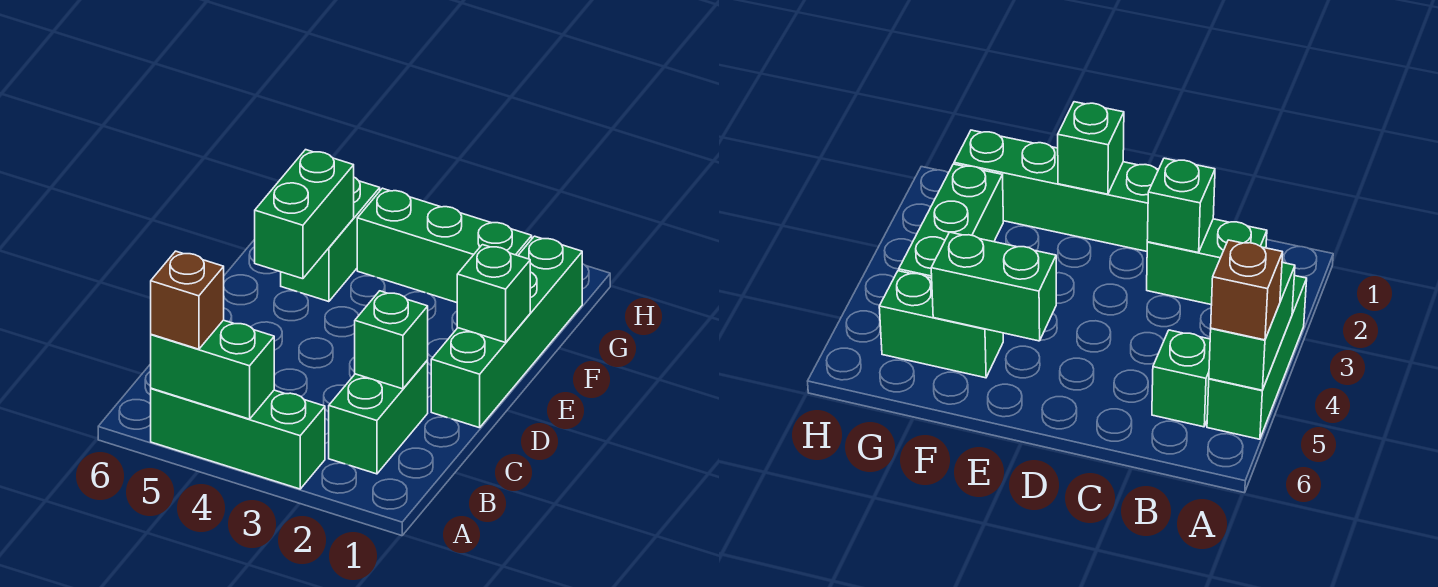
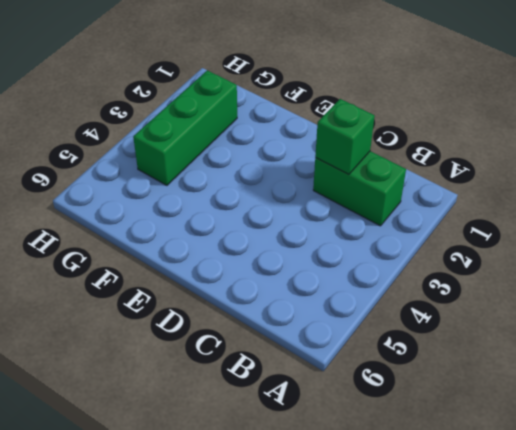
none -> green 1x3 brick [151,388,325,489]
none -> green 1x1 brick [1152,330,1210,427]

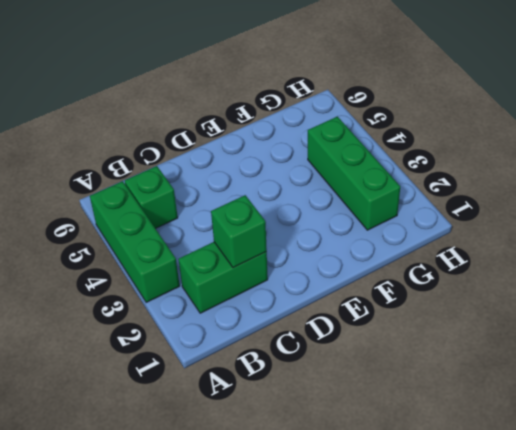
none -> green 1x4 brick [431,236,582,428]
none -> green 1x2 brick [281,177,380,302]

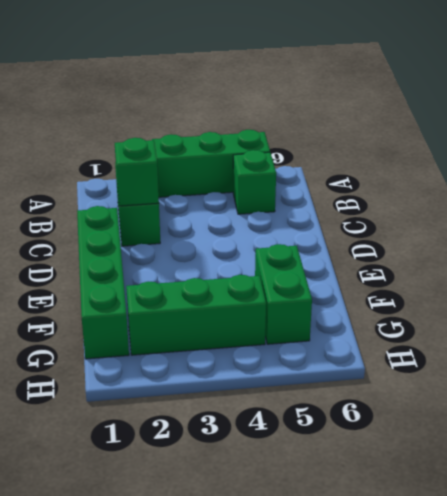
none -> green 1x2 brick [151,320,274,419]
none -> green 1x1 brick [457,245,530,343]

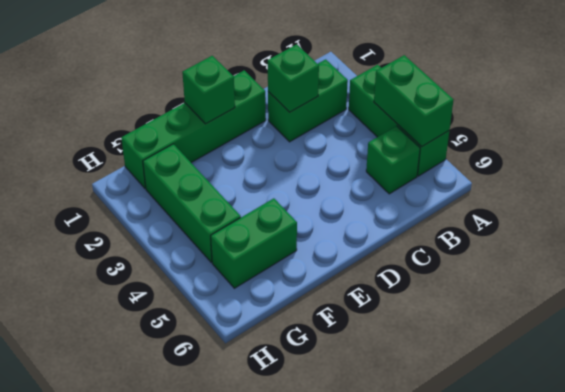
none -> green 1x2 brick [255,150,354,279]
none -> brown 1x1 brick [151,251,224,349]

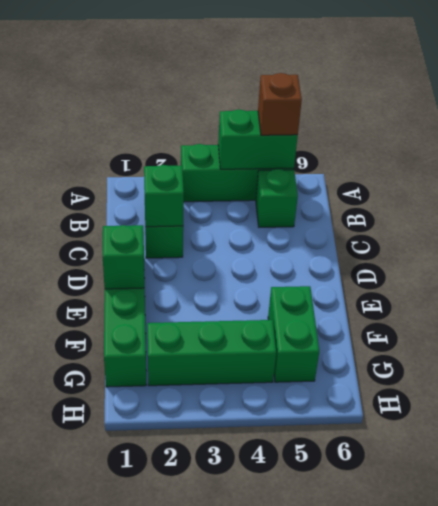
none -> green 1x2 brick [255,150,354,279]

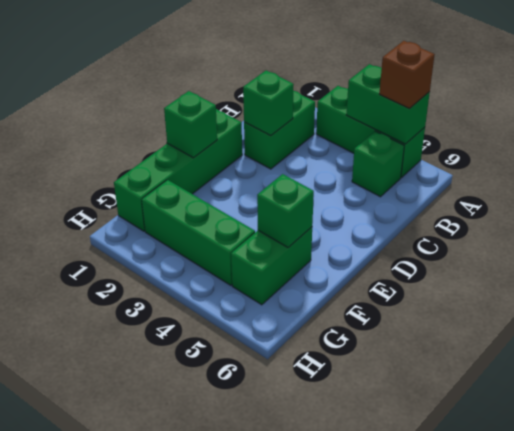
green 1x1 brick [257,174,314,248] -> green 1x2 brick [255,150,354,279]

